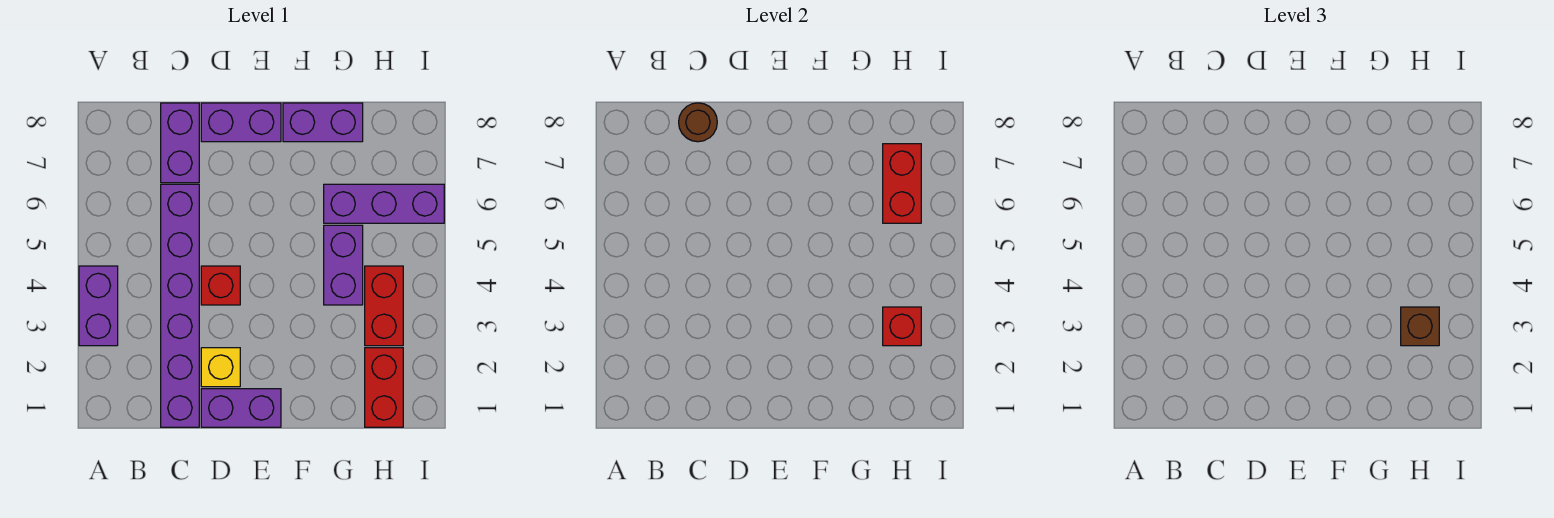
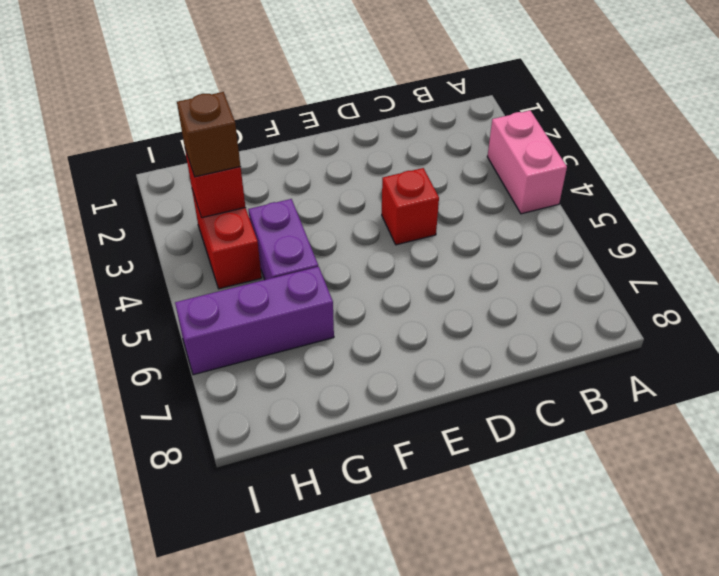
pink 1x2 brick [487,110,567,214] -> purple 1x2 brick [79,266,118,346]
none -> purple 1x6 brick [161,184,199,427]
none -> purple 1x2 brick [161,103,199,183]
none -> purple 1x2 brick [201,389,281,427]

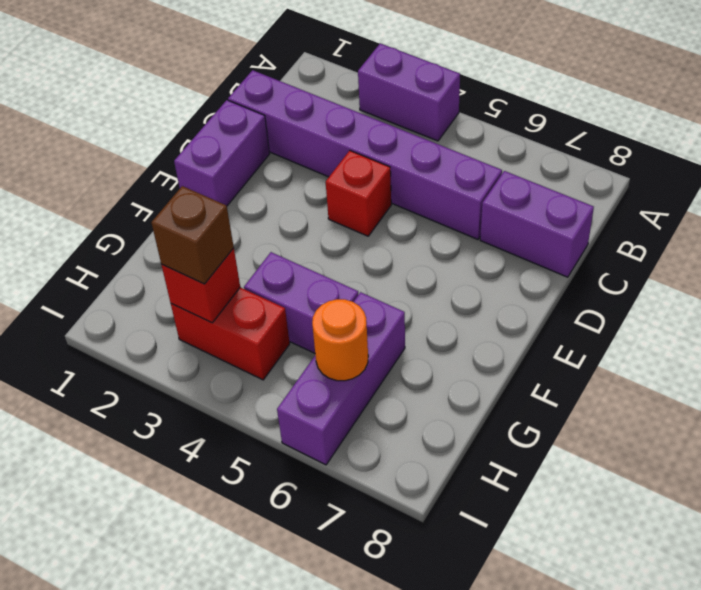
orange 1x1 round brick [312,299,368,381] -> red 1x2 brick [883,144,921,223]
none -> yellow 1x1 brick [201,348,240,387]
none -> purple 1x2 brick [201,103,281,142]
none -> purple 1x2 brick [283,103,363,142]

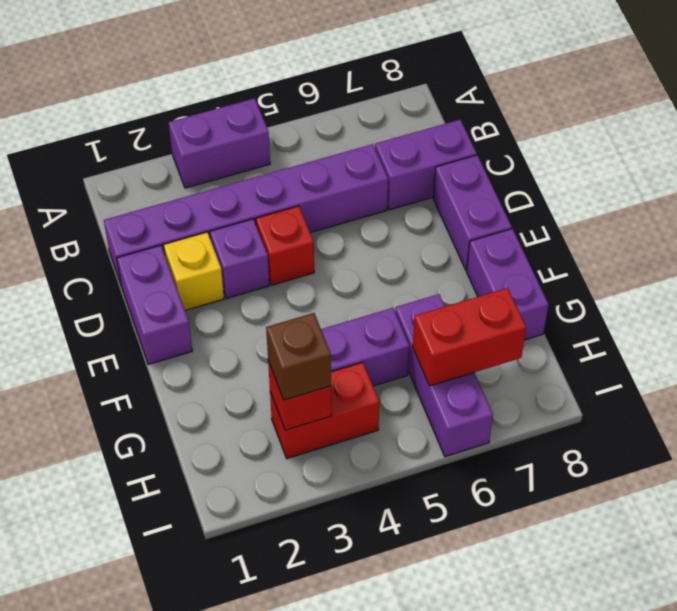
purple 1x1 brick [210,219,269,298] -> none
none -> red 1x2 brick [365,348,403,427]
none -> brown 1x1 round brick [679,103,717,142]

